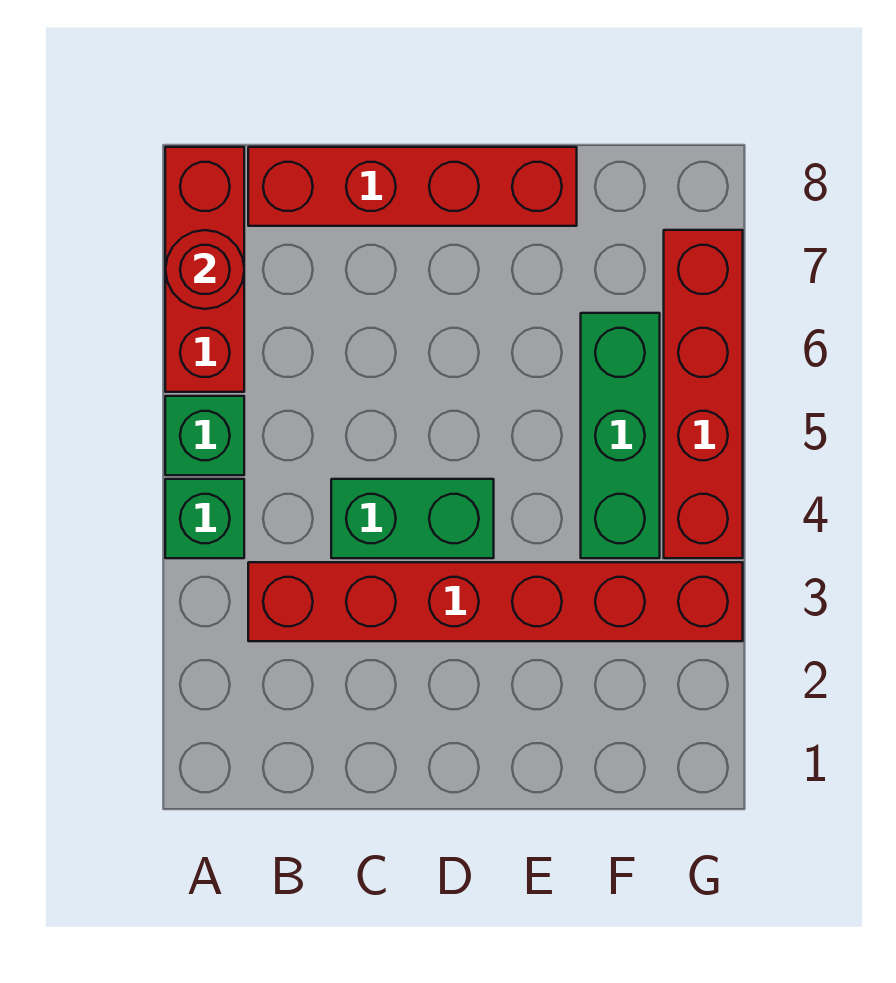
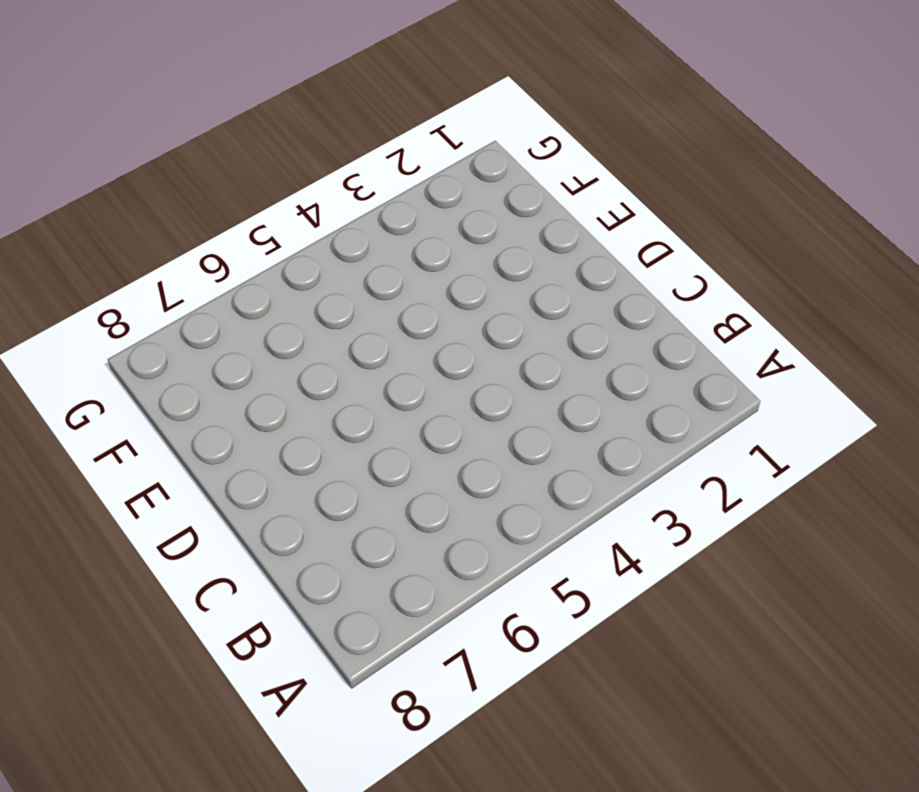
none -> green 1x1 brick [165,479,244,558]
none -> green 1x1 brick [165,396,244,475]

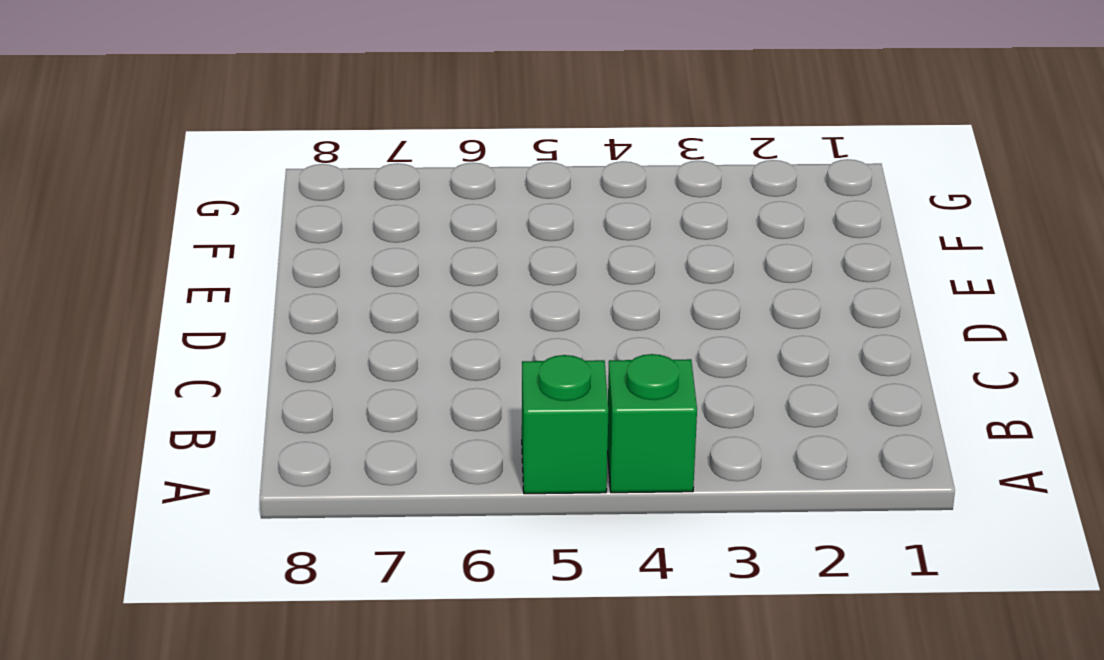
none -> red 1x3 brick [165,147,244,392]
none -> red 1x6 brick [248,562,743,641]

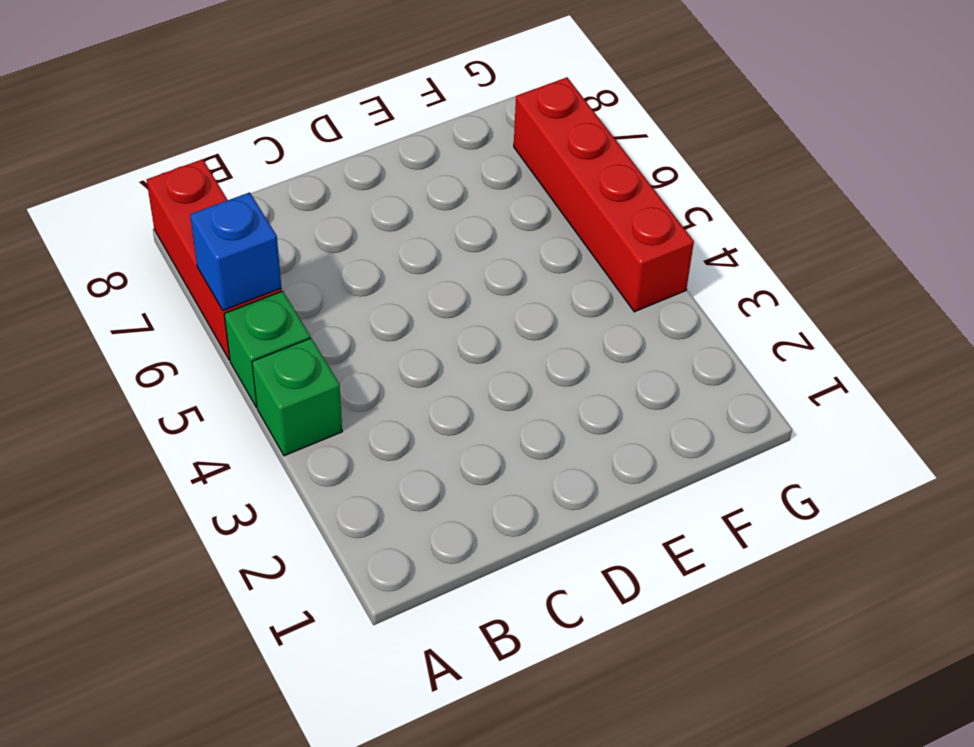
blue 1x1 brick [190,192,281,310] -> none
none -> red 1x6 brick [248,562,743,641]
none -> red 1x4 brick [248,147,577,226]

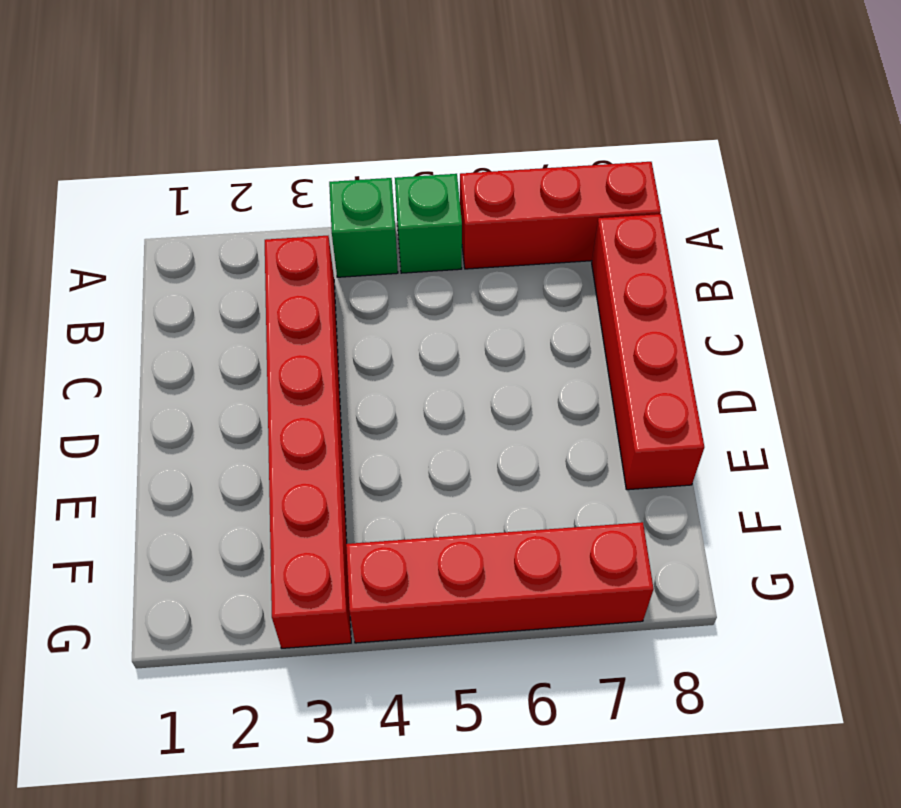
none -> green 1x2 brick [331,479,494,558]
none -> green 1x3 brick [581,313,660,558]

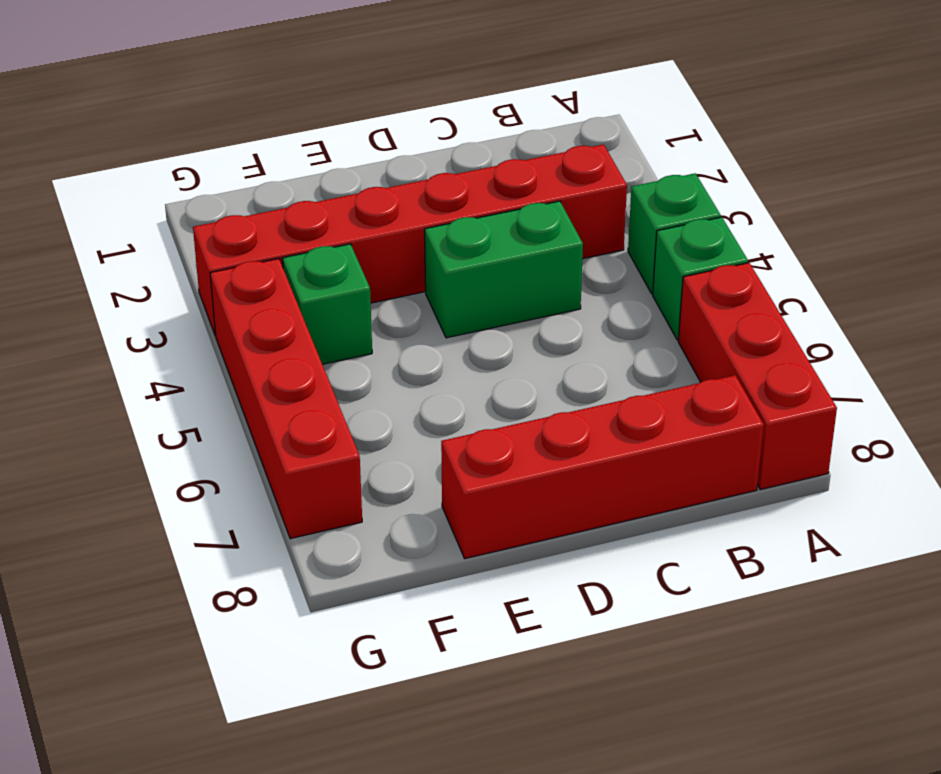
green 1x1 brick [283,244,372,364] -> green 1x3 brick [581,313,660,558]
none -> red 1x1 round brick [165,230,244,309]

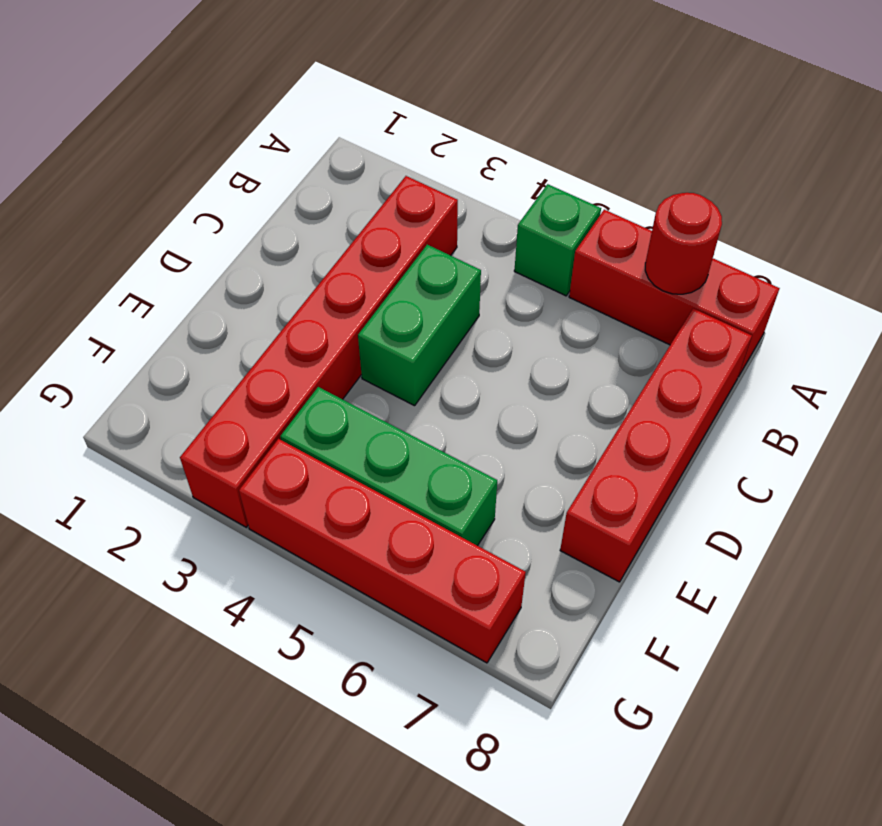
none -> green 1x1 brick [165,479,244,558]

